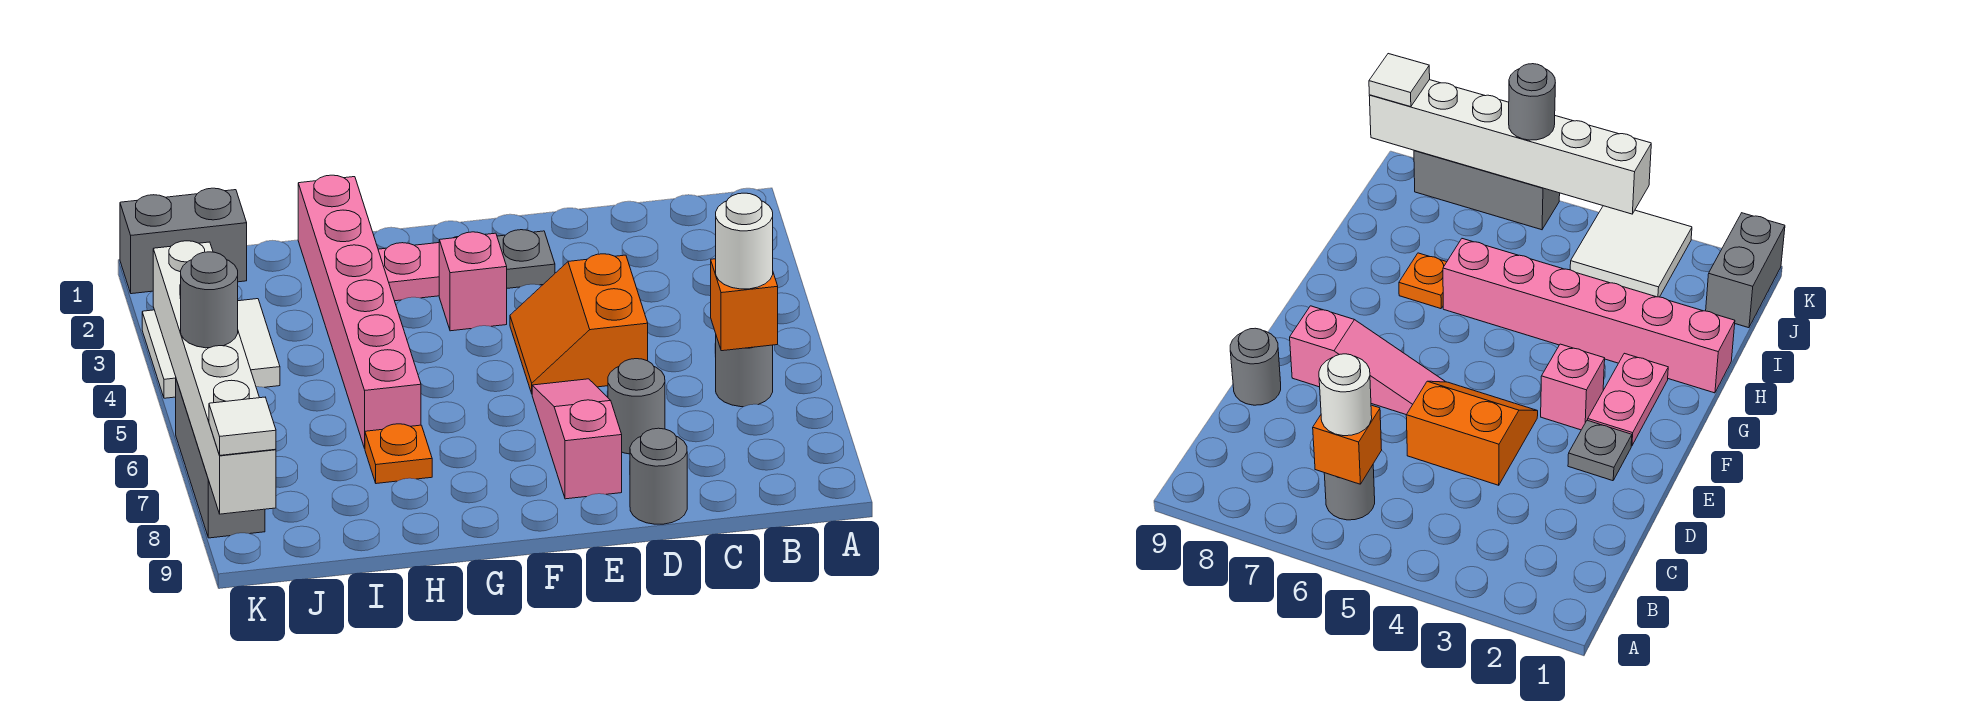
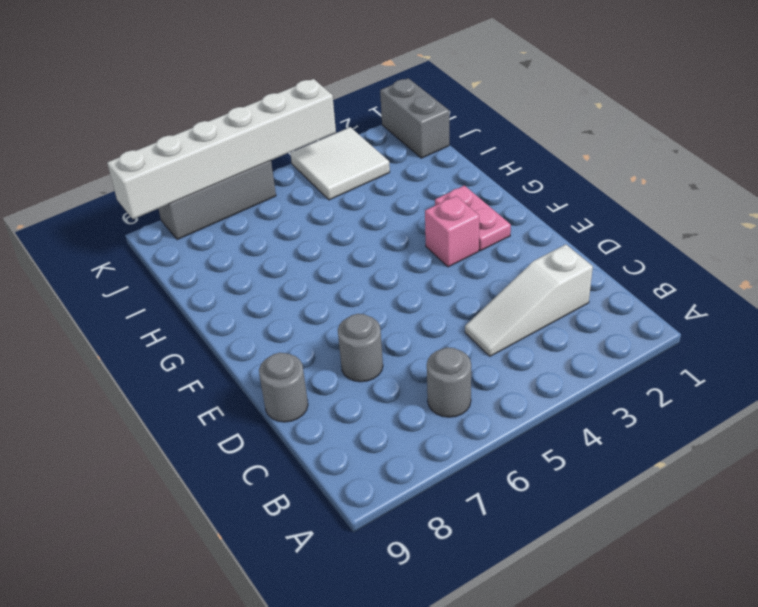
white 1x3 slope [465,244,593,356] -> none
none -> orange 2x2 slope [510,254,648,393]
none -> grey 1x1 plate [497,230,555,288]
none -> pink 1x3 slope [532,379,622,499]

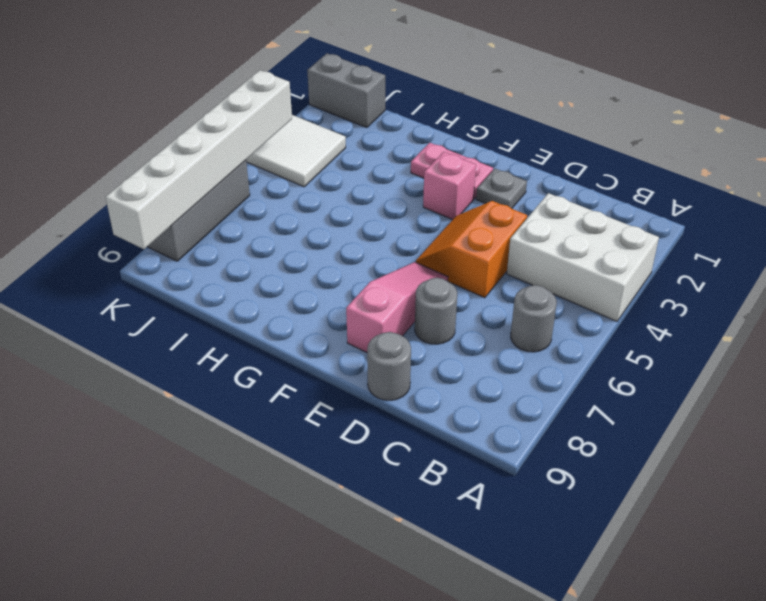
white 2x3 brick [507,193,659,321] -> none
none -> pink 1x6 brick [298,175,421,448]
none -> orange 1x1 plate [365,424,432,484]
none -> orange 1x1 brick [711,259,778,351]

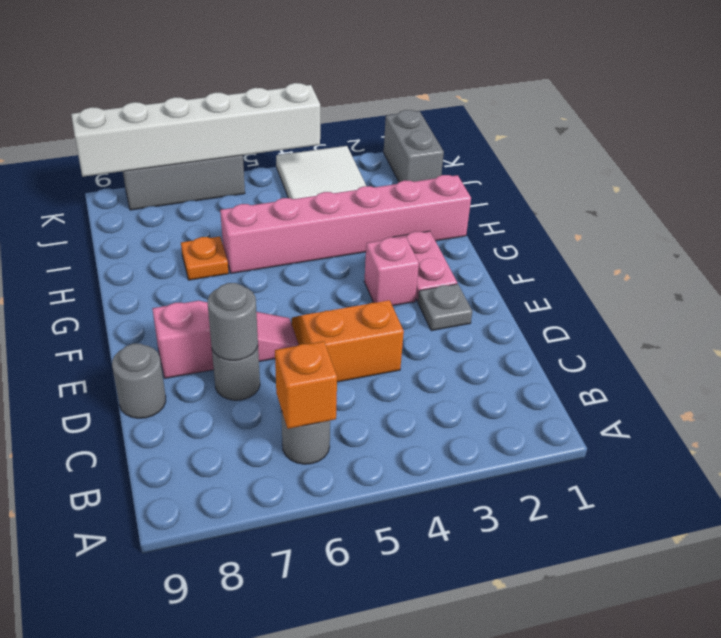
grey 1x1 round brick [208,283,258,360] -> grey 1x1 round brick moved to [181,252,238,348]
none -> white 1x1 round brick [716,193,773,289]
none -> white 1x1 tile [209,397,276,455]

